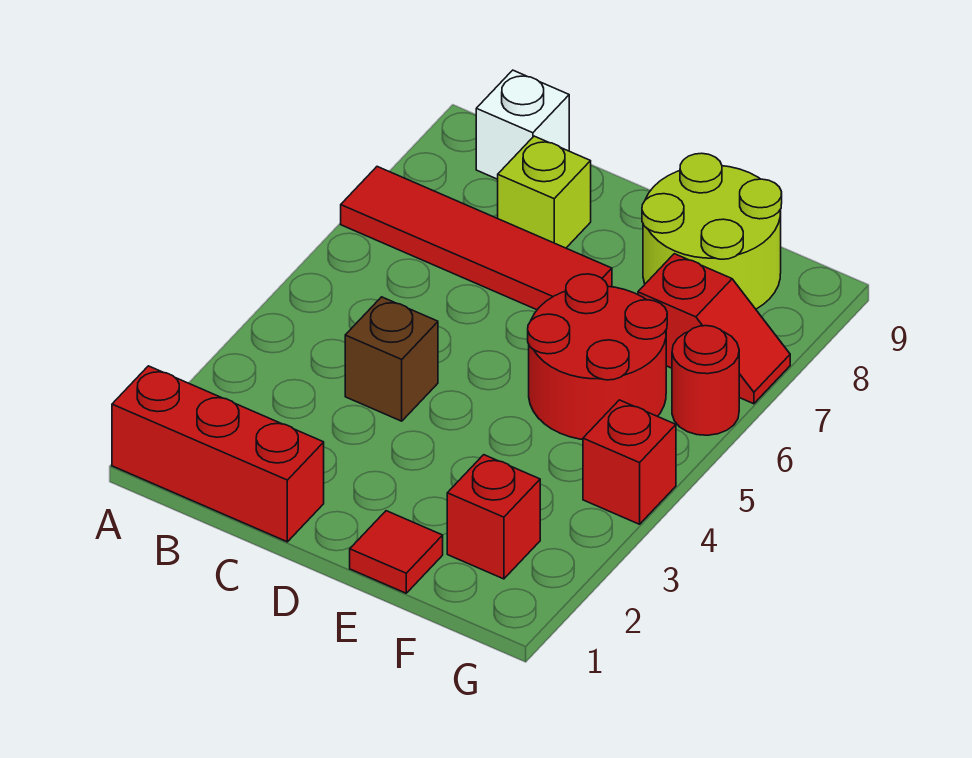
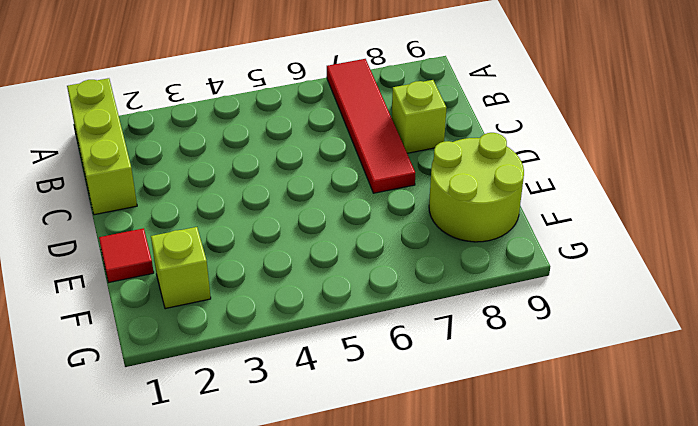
lime 1x3 brick [67,78,137,215] -> red 1x3 brick [112,366,324,542]
lime 1x1 brick [151,227,211,309] -> red 1x1 brick [447,455,540,579]
none -> white 1x1 brick [476,70,569,179]
none -> brown 1x1 brick [345,297,438,421]
none -> red 2x2 round brick [528,274,667,440]

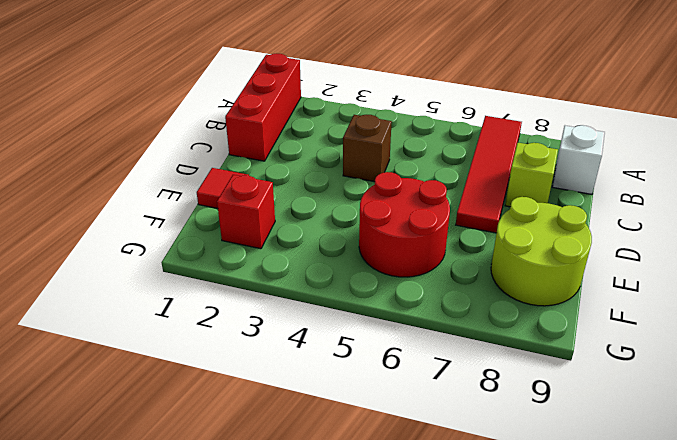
none -> red 1x2 slope [638,254,790,404]
none -> red 1x1 brick [583,400,676,524]
none -> red 1x1 round brick [672,326,739,435]

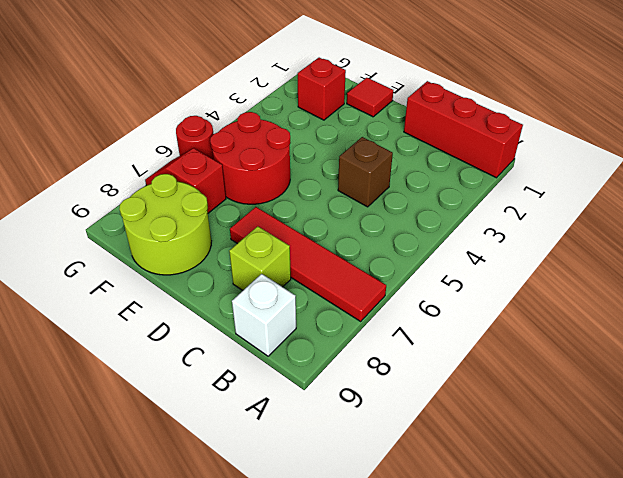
none -> red 1x1 brick [583,400,676,524]

